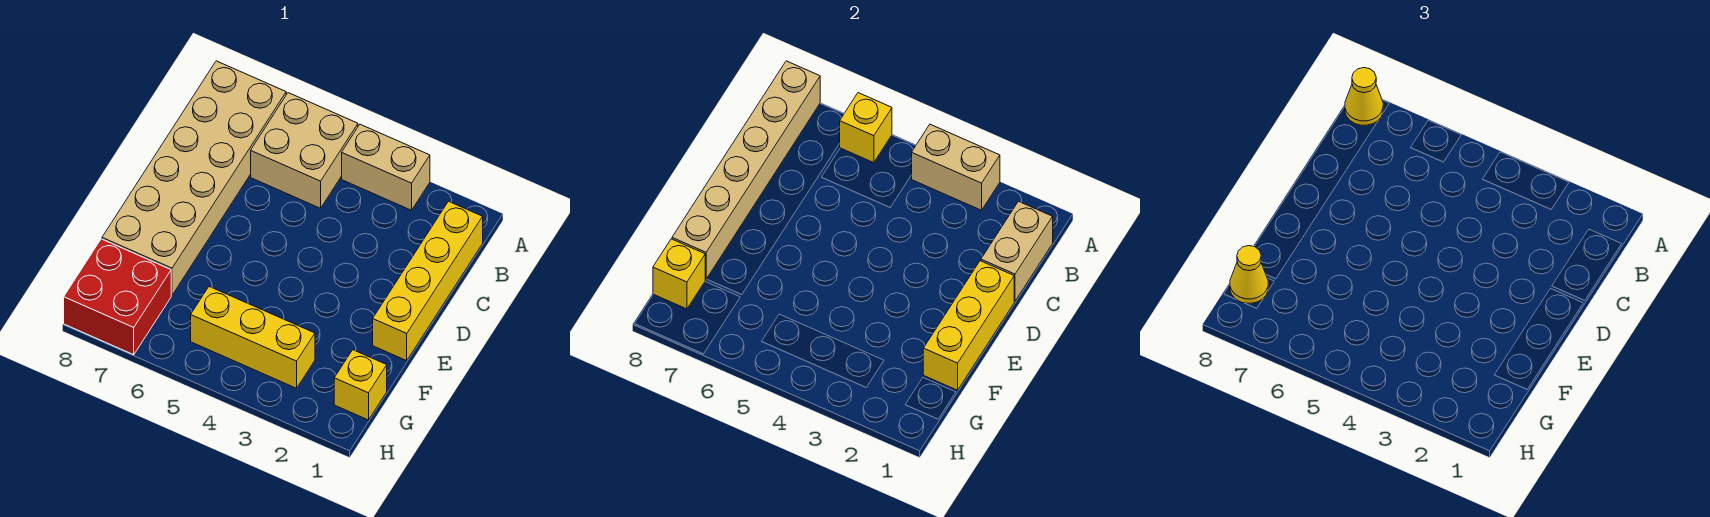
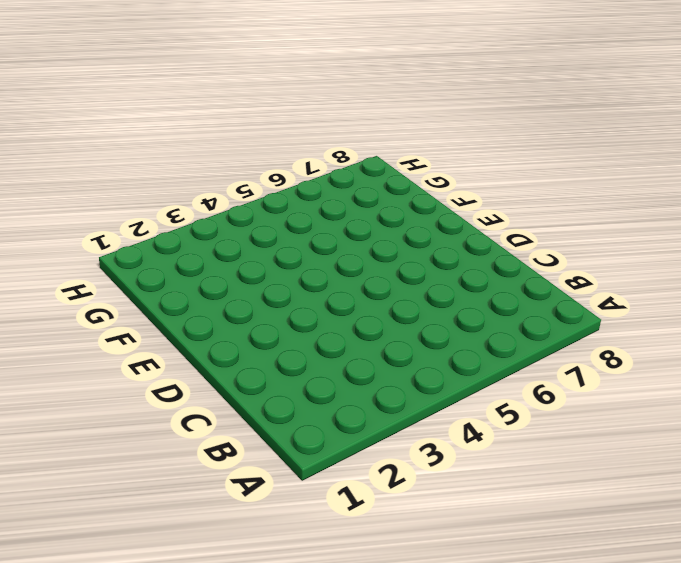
none -> tan 1x2 brick [342,124,430,210]
none -> tan 2x2 brick [251,93,358,208]
none -> tan 2x6 brick [102,61,286,295]

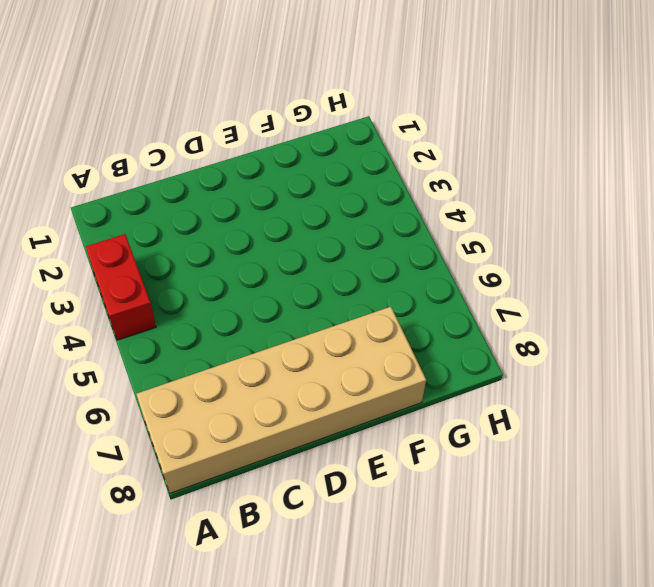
red 1x2 brick [86,234,156,340] -> tan 1x2 brick [342,124,430,210]
none -> tan 2x2 brick [251,93,358,208]
none -> yellow 1x4 brick [373,201,483,361]
none -> yellow 1x1 brick [334,350,387,420]

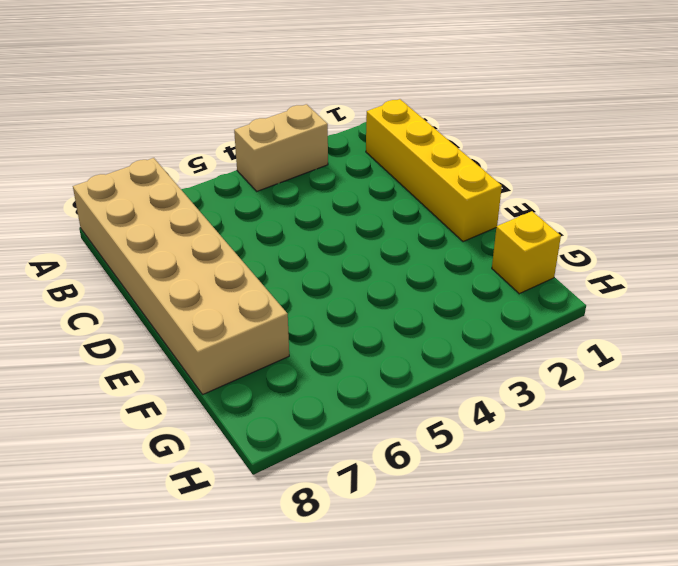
none -> tan 2x2 brick [251,93,358,208]
none -> yellow 1x3 brick [191,287,315,388]
none -> red 2x2 brick [64,239,171,355]

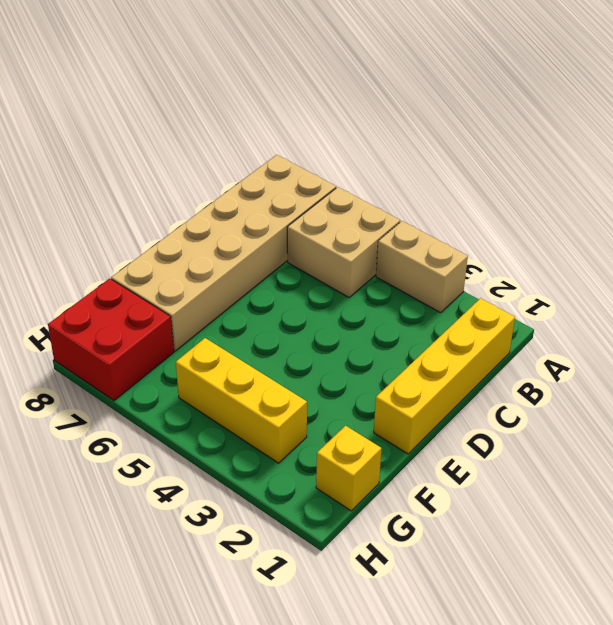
none -> tan 1x2 brick [912,124,1000,210]
none -> yellow 1x1 brick [840,93,892,163]
none -> tan 1x6 brick [672,61,820,279]

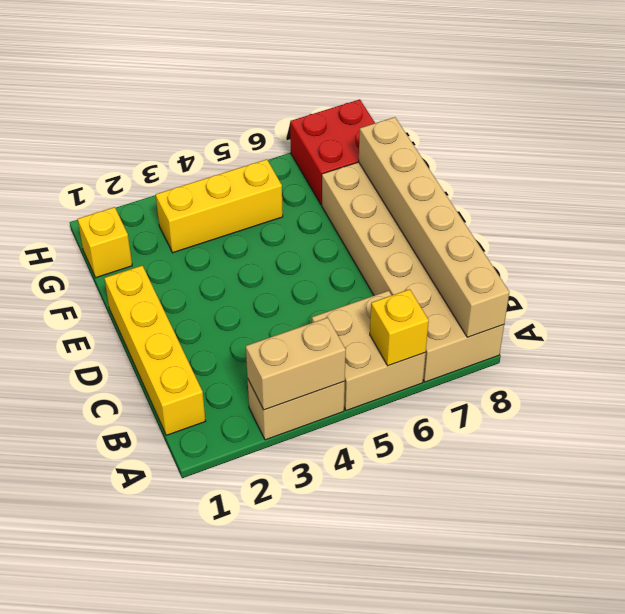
none -> tan 1x2 brick [981,201,1053,301]
none -> yellow 1x3 brick [923,261,1014,390]
none -> yellow 1x1 brick [653,239,705,309]

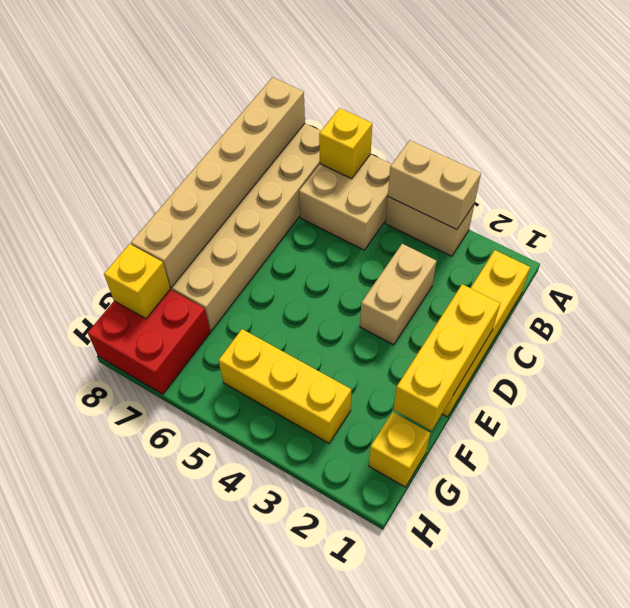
tan 1x2 brick [360,244,436,345] -> tan 1x2 brick moved to [981,201,1053,301]
none -> yellow 1x1 cone [1345,68,1383,125]
none -> yellow 1x1 cone [1230,246,1268,303]

